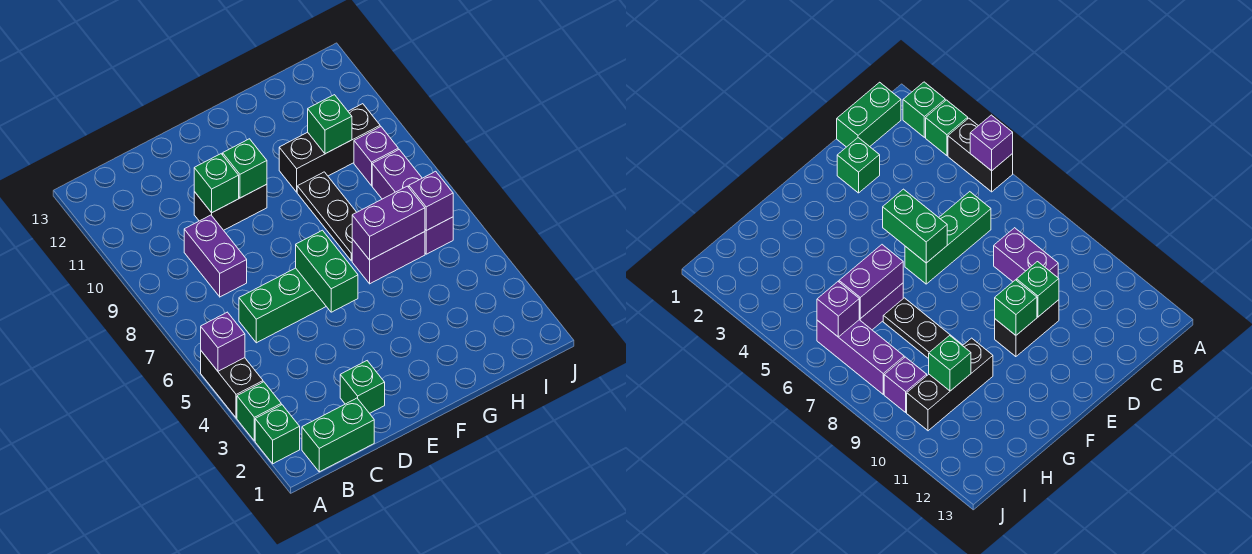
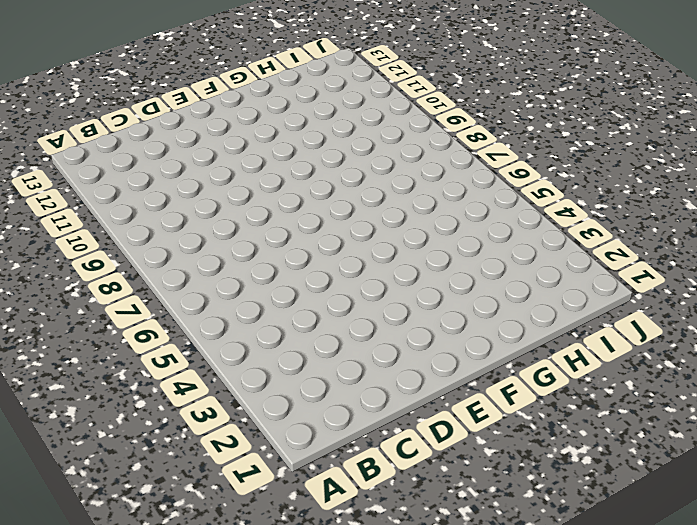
none -> green 1x1 brick [255,405,300,464]
none -> green 1x1 brick [237,382,281,441]
none -> black 1x2 brick [201,351,263,418]

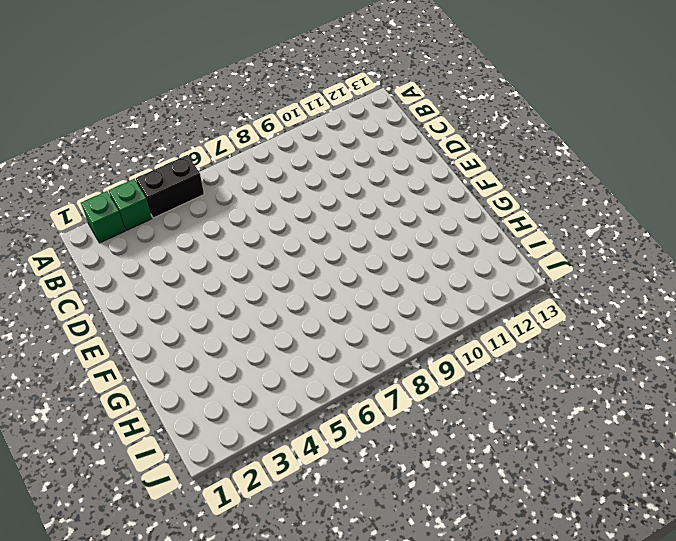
none -> green 1x2 brick [302,398,374,472]
none -> green 1x3 brick [239,268,326,343]
none -> purple 1x2 brick [184,215,247,297]

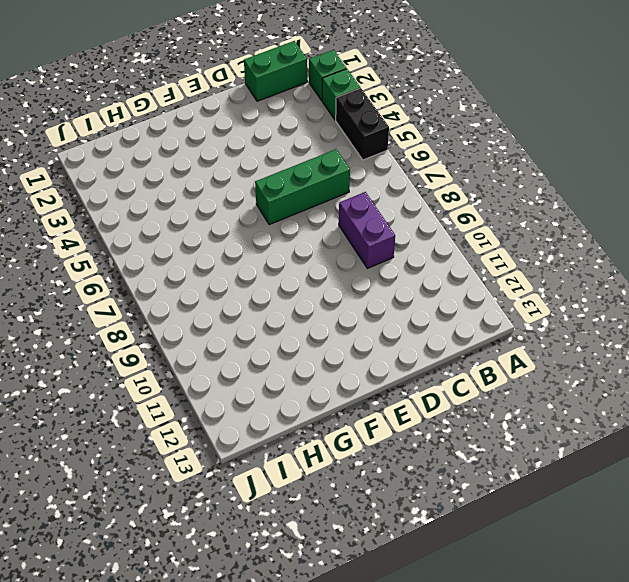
none -> green 1x1 brick [340,361,385,413]
none -> black 1x2 brick [194,184,267,230]
none -> purple 1x2 brick [352,232,425,284]

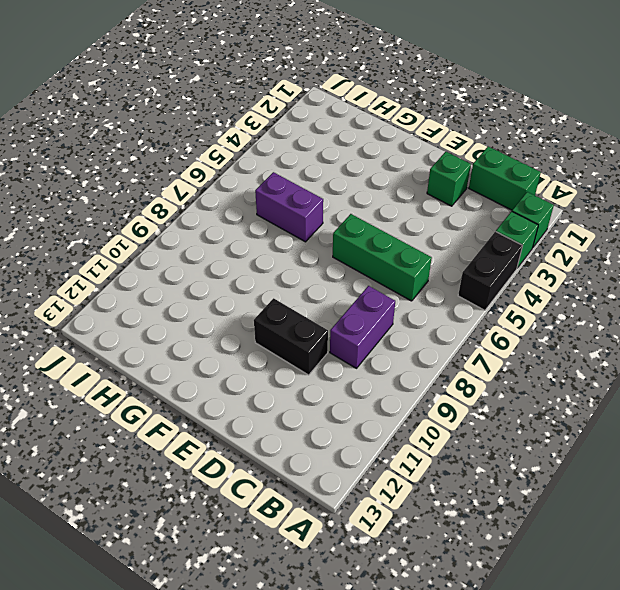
none -> black 1x3 plate [297,172,357,261]
none -> black 1x3 brick [279,104,380,192]
none -> purple 1x3 brick [372,150,453,254]

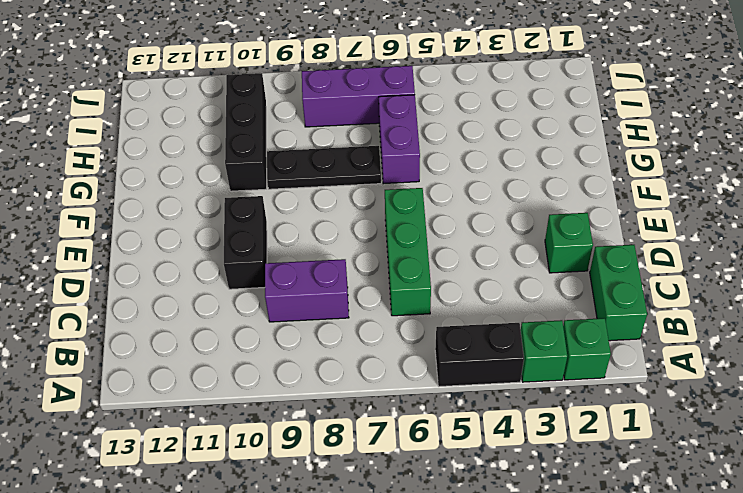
none -> purple 1x1 brick [354,127,398,186]
none -> purple 1x1 brick [201,312,245,371]
none -> green 1x1 brick [194,154,239,213]

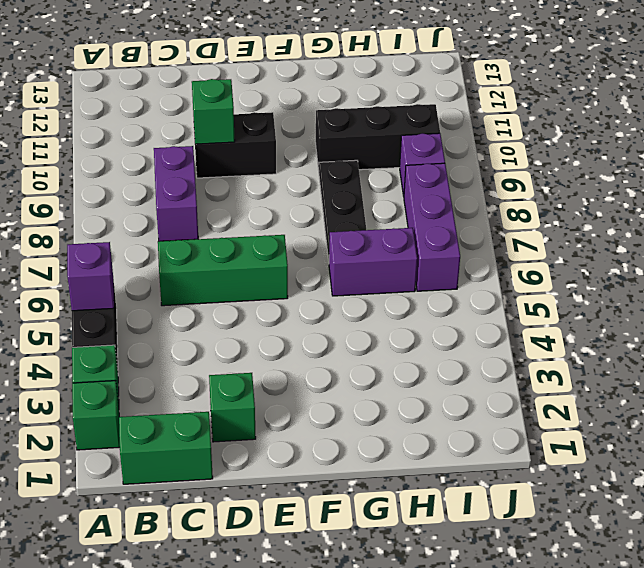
none -> green 1x2 brick [296,230,358,312]
none -> green 1x1 brick [223,139,267,198]
none -> purple 1x2 brick [352,186,425,260]

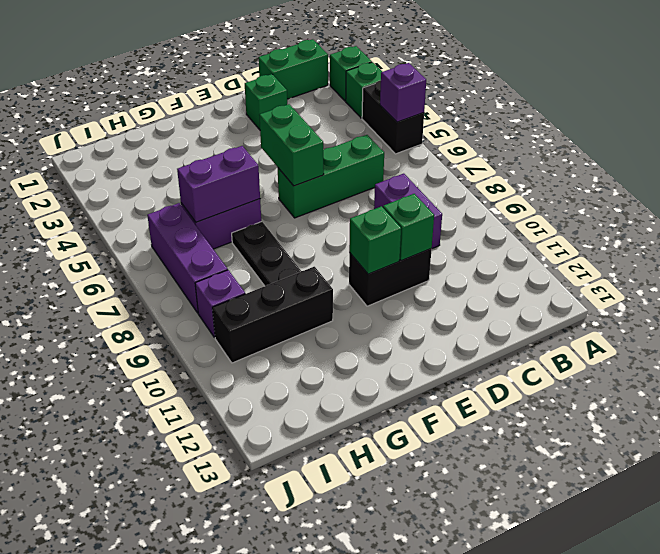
none -> green 1x1 brick [308,95,352,154]
none -> purple 1x1 brick [409,171,453,231]

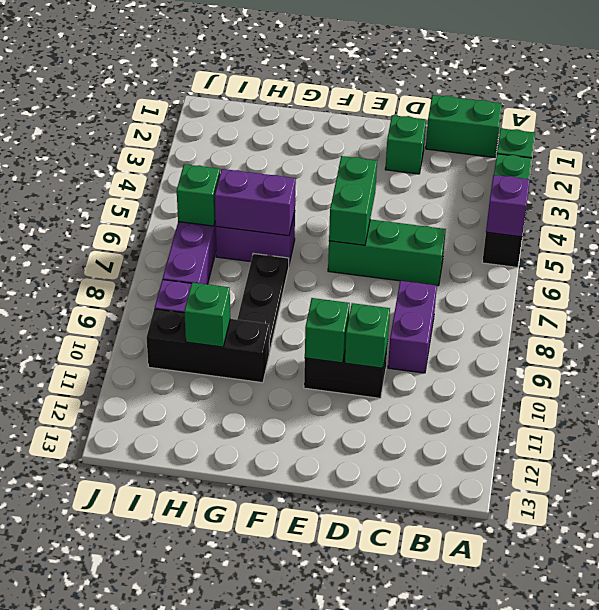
green 1x1 brick [177,164,220,226] -> purple 1x1 brick [409,171,453,231]

